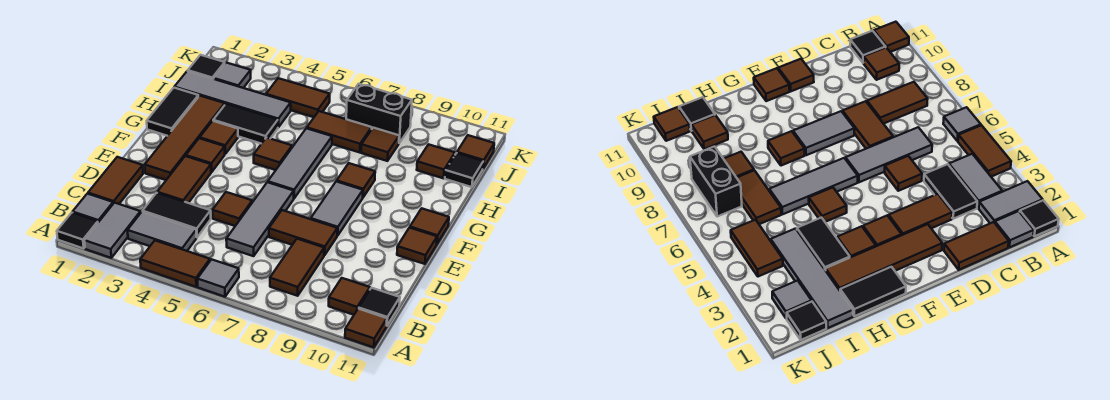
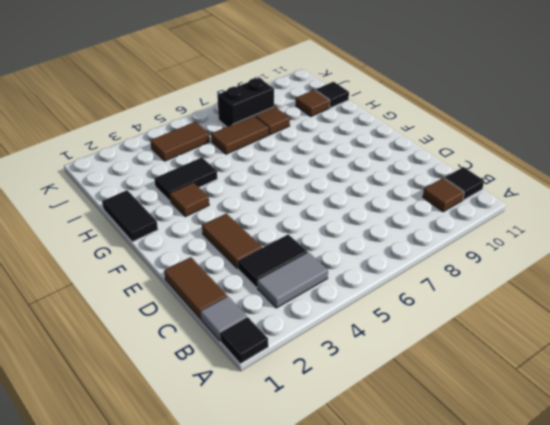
none -> grey 1x2 tile [84,203,141,258]
none -> brown 1x2 tile [140,241,210,287]
none -> grey 1x1 tile [197,259,239,297]
none -> brown 1x1 tile [345,309,387,348]

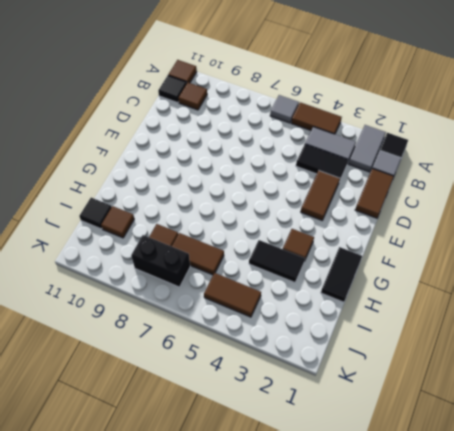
none -> brown 1x2 tile [270,239,324,296]
none -> grey 1x3 tile [226,182,294,256]
none -> brown 1x1 tile [213,192,252,226]
none -> brown 1x2 tile [269,210,338,255]

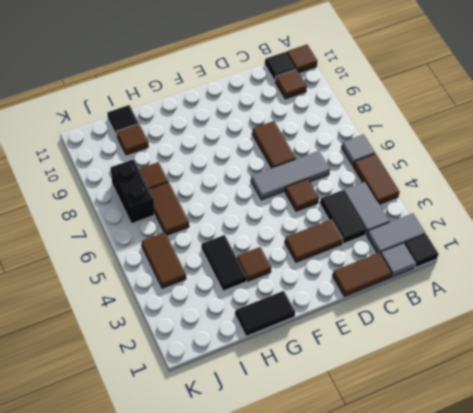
none -> brown 1x2 tile [270,239,324,296]
none -> brown 1x4 tile [145,96,225,180]
none -> grey 1x2 tile [311,181,363,235]
none -> brown 1x1 tile [397,228,437,264]

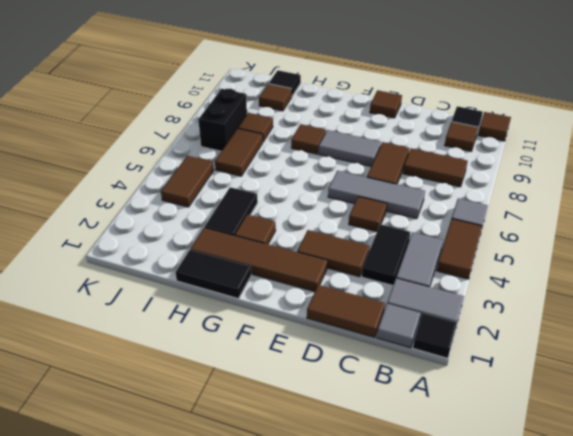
none -> brown 1x1 tile [186,138,225,172]
none -> grey 1x3 tile [268,128,332,198]
none -> brown 1x1 tile [410,208,449,244]
none -> brown 1x1 tile [254,138,292,170]

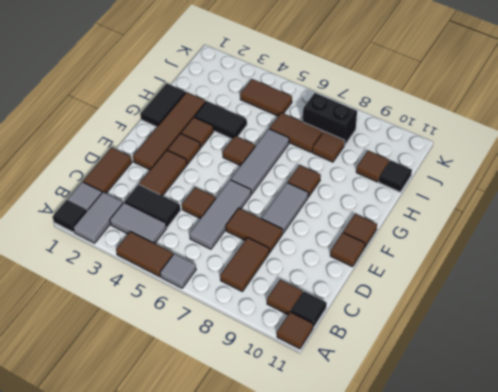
none -> grey 1x4 tile [174,71,291,127]
none -> black 1x1 tile [188,55,225,79]
none -> grey 1x1 tile [214,63,251,88]
none -> brown 1x1 tile [457,135,494,168]

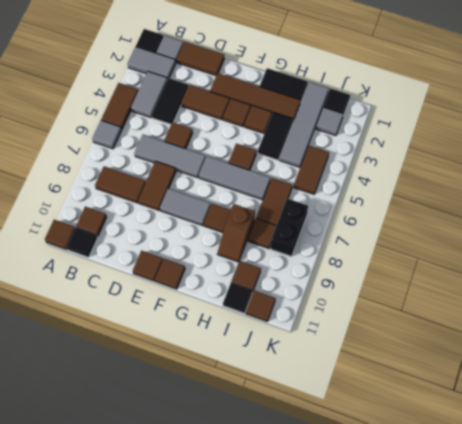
brown 1x2 slope [217,204,255,262] -> none

